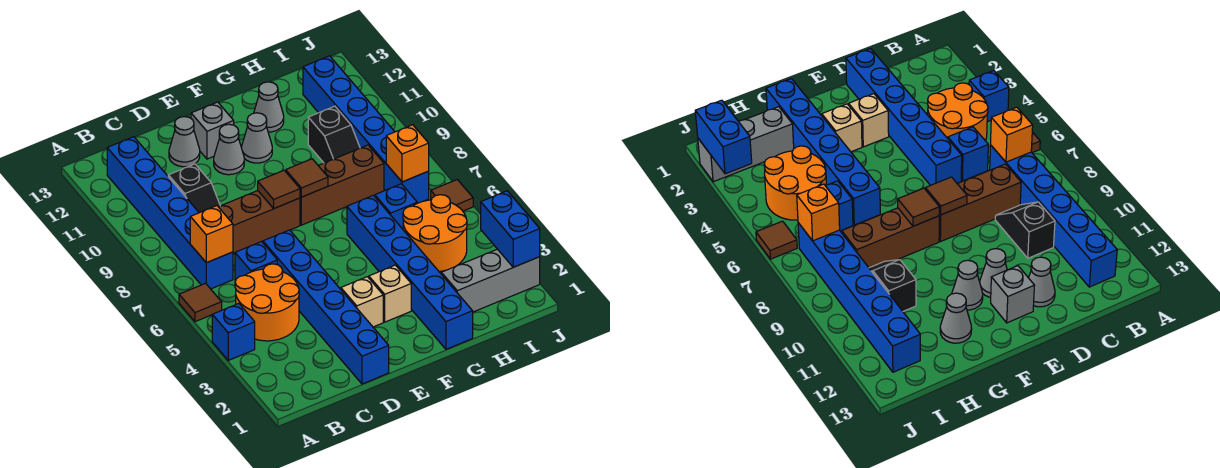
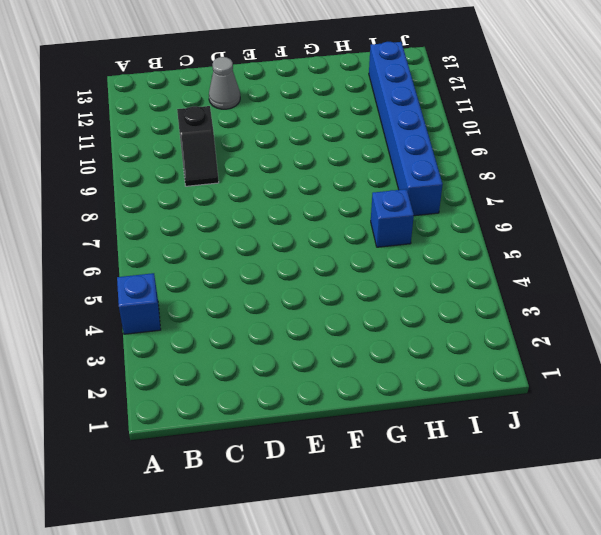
none -> brown 1x1 tile [179,283,222,322]
none -> orange 2x2 round brick [235,264,299,341]
none -> blue 1x6 brick [107,137,233,289]

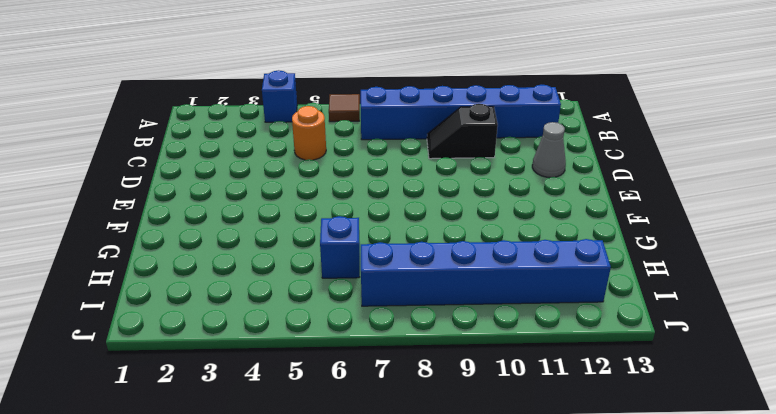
orange 1x1 round brick [292,106,326,160] -> orange 2x2 round brick [235,264,299,341]
none -> blue 1x1 brick [235,242,277,281]
none -> brown 1x3 brick [218,191,300,253]
none -> blue 1x6 brick [263,230,389,384]

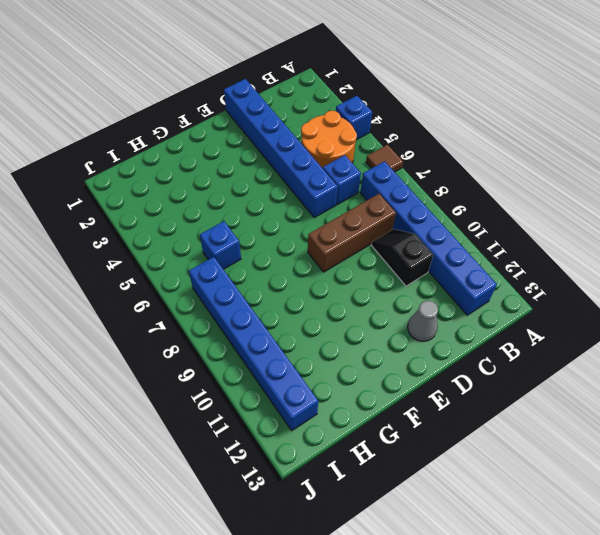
none -> tan 1x1 brick [341,277,383,327]
none -> grey 1x1 cone [214,124,244,175]
none -> grey 1x1 brick [191,102,234,159]

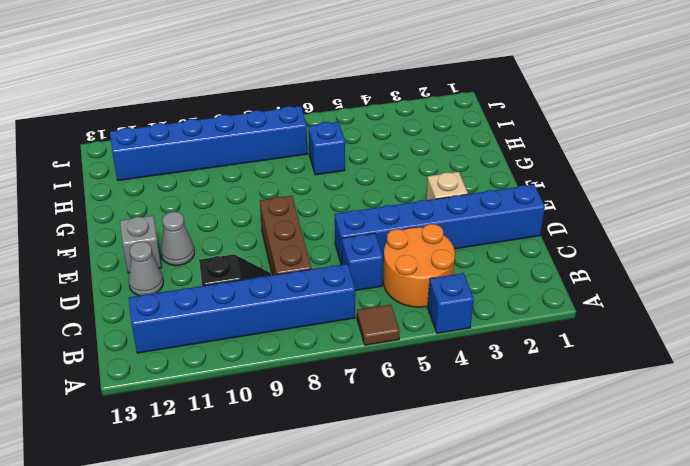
none -> tan 1x1 brick [369,265,411,322]
none -> brown 1x3 brick [300,145,384,225]
none -> grey 1x1 cone [242,113,272,163]

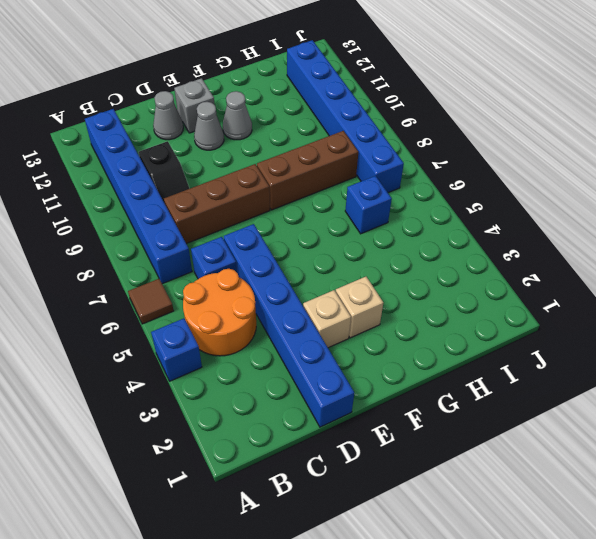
none -> blue 1x6 brick [347,195,473,349]
none -> grey 1x1 cone [254,82,284,132]
none -> grey 1x3 brick [441,249,540,312]

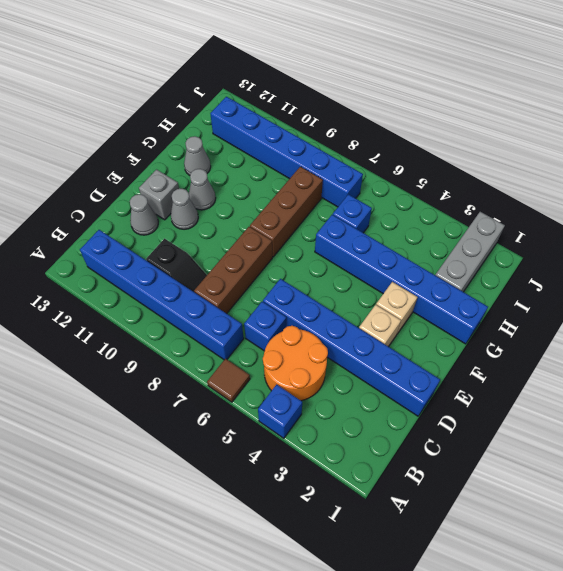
none -> orange 2x2 round brick [403,195,467,271]
none -> black 1x2 slope [308,106,360,163]
none -> brown 1x1 tile [431,180,473,211]

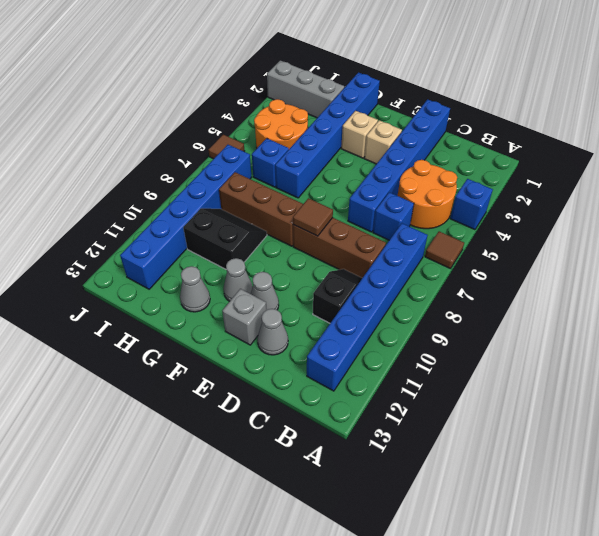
black 2x2 slope [183,208,267,269] -> black 1x2 slope [308,106,360,163]
none -> orange 1x1 brick [190,206,233,263]
none -> brown 1x1 tile [286,159,328,197]
none -> orange 1x1 brick [386,125,429,182]

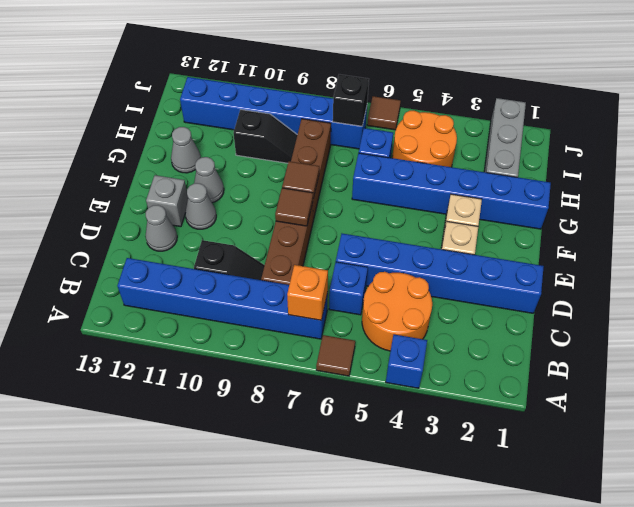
black 1x1 brick [333,74,369,126] -> orange 1x1 brick [386,125,429,182]
none -> blue 1x2 brick [481,191,540,267]

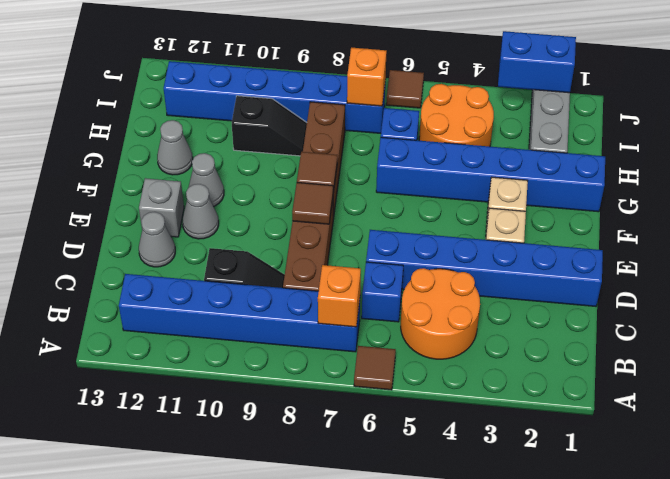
none -> blue 1x1 brick [212,304,255,360]

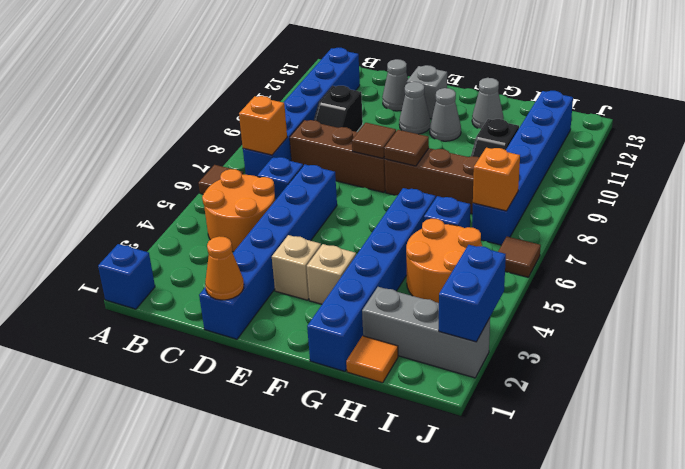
blue 1x1 brick [98,244,155,309] -> blue 1x1 brick moved to [212,304,255,360]
orange 1x1 cone [205,236,244,300] -> none
orange 1x1 tile [346,336,398,383] -> none

